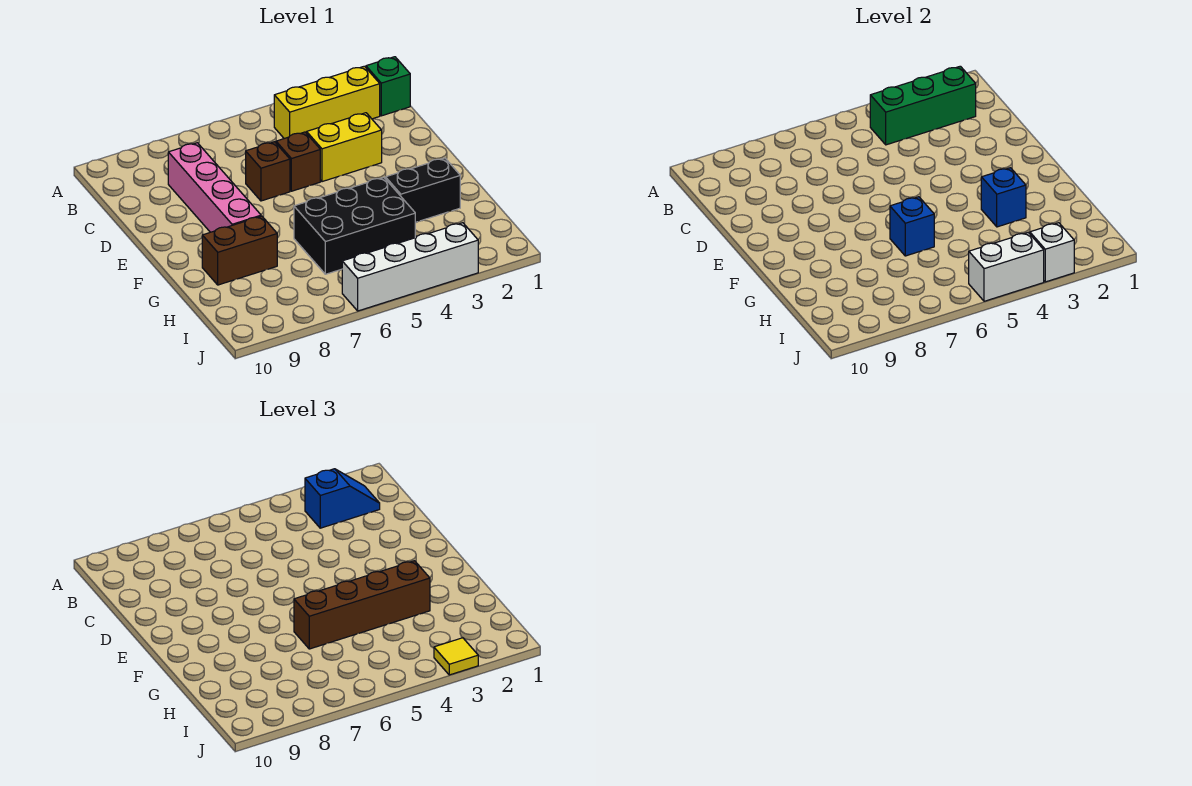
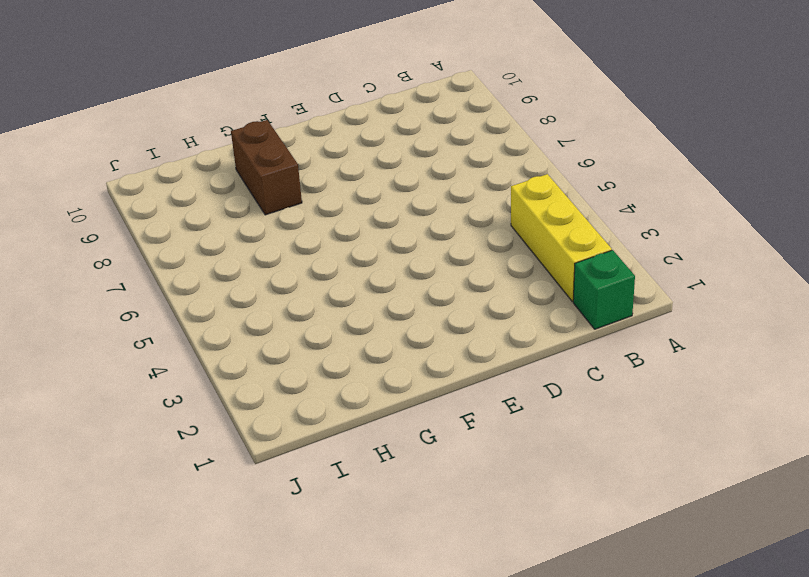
none -> pink 1x4 brick [168,143,261,232]
none -> yellow 1x2 brick [307,113,382,182]
none -> brown 1x1 brick [276,132,320,191]

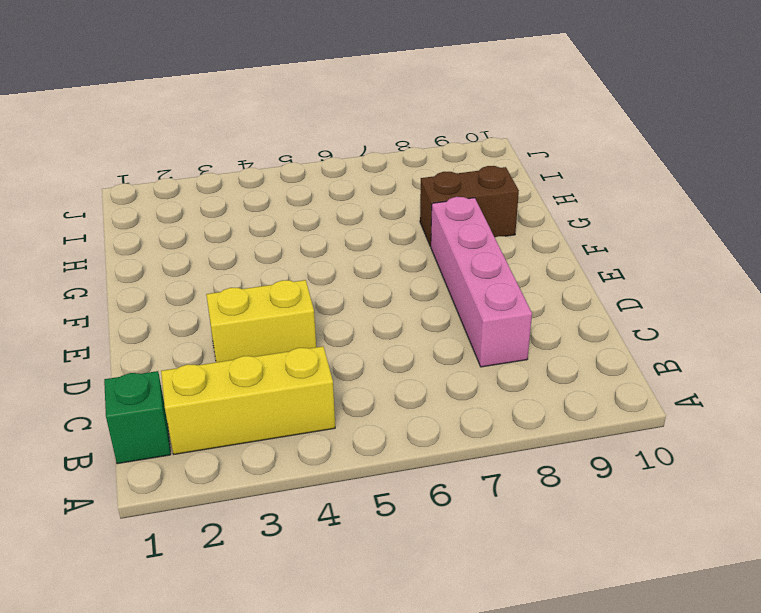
none -> brown 1x1 brick [276,132,320,191]
none -> brown 1x1 brick [246,142,290,201]
none -> black 1x2 brick [385,158,460,222]

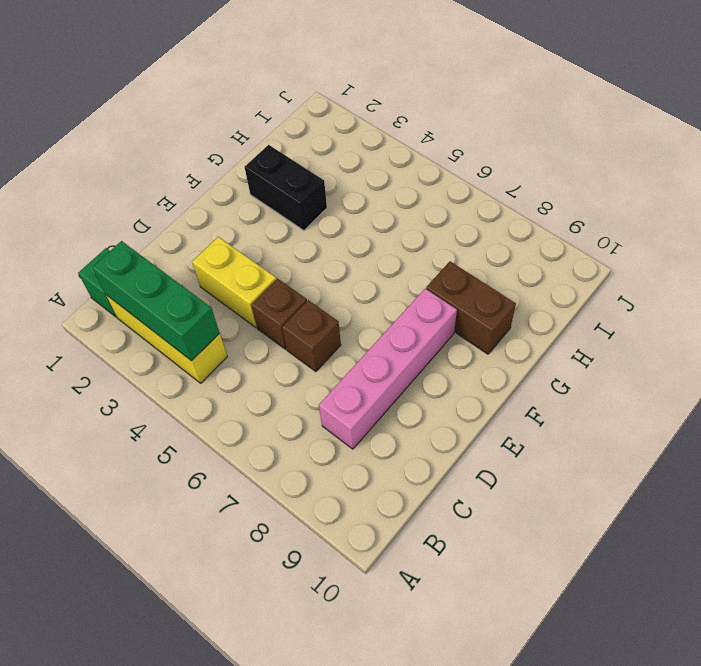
none -> black 2x3 brick [294,177,415,274]
none -> white 1x4 brick [342,223,478,311]
none -> blue 1x1 brick [981,168,1026,227]

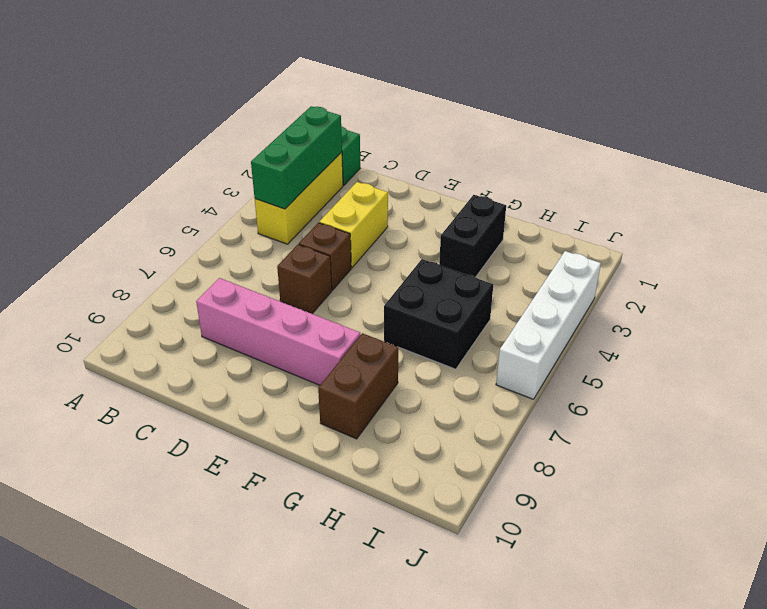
black 2x2 brick [384,259,493,369] -> black 2x3 brick [294,177,415,274]
none -> blue 1x1 brick [981,168,1026,227]
none -> blue 1x1 brick [890,197,934,256]
none -> white 1x1 brick [1030,223,1074,282]

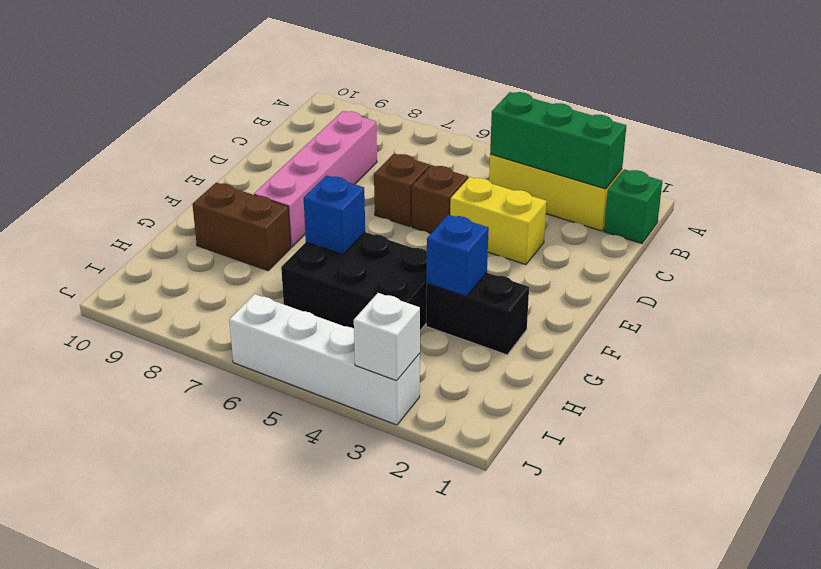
none -> white 1x2 brick [969,233,1044,301]
none -> blue 1x2 slope [305,469,380,528]
none -> brown 1x4 brick [294,561,430,649]

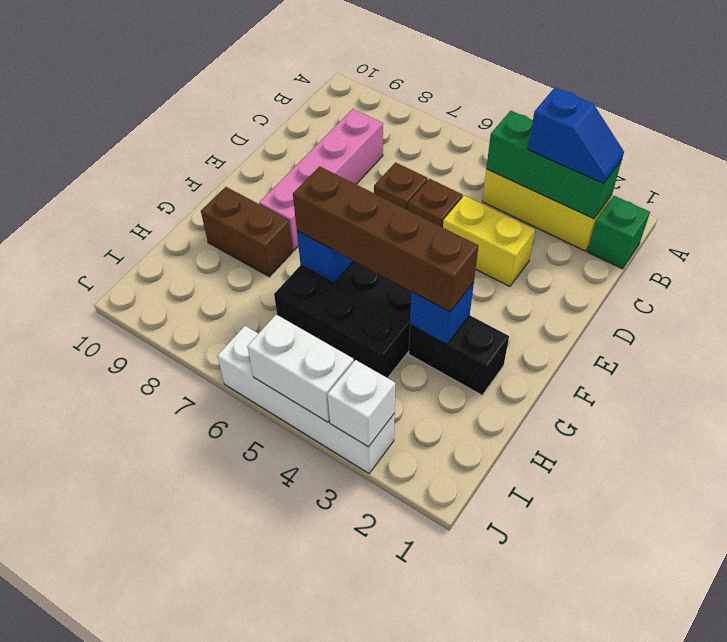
none -> yellow 1x1 tile [434,638,478,675]

